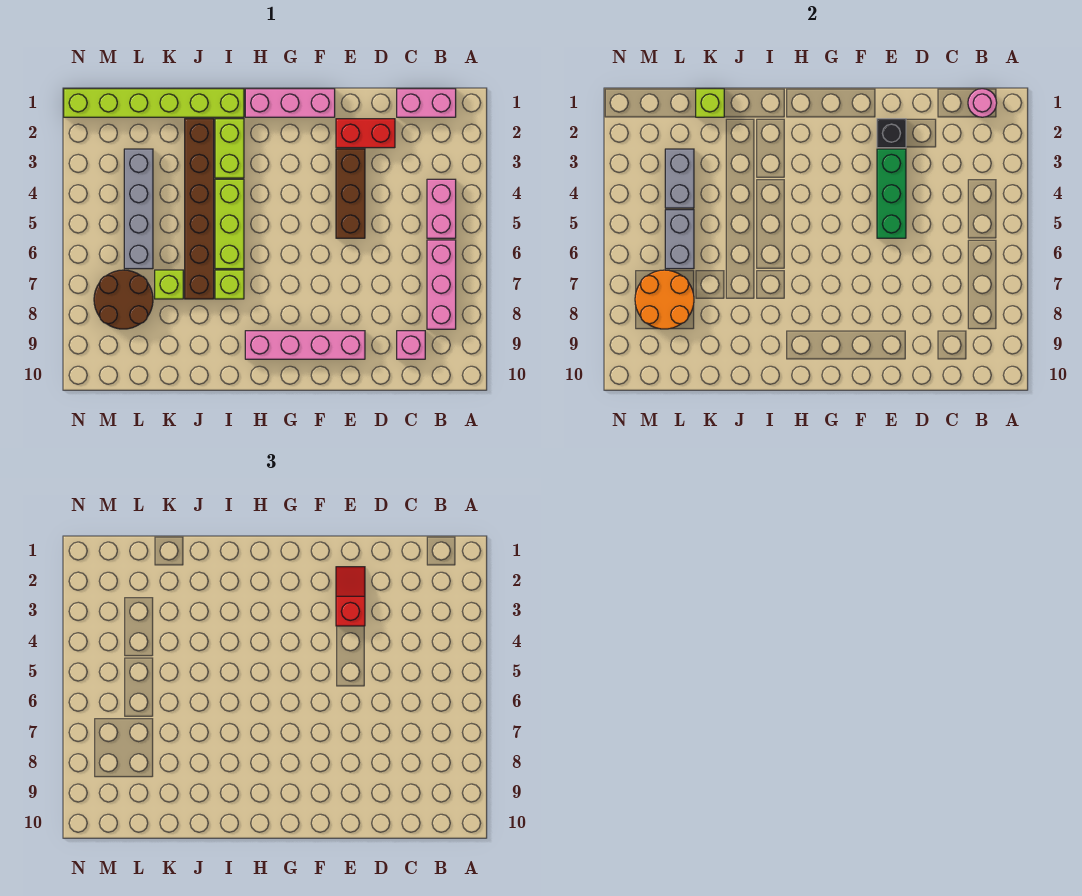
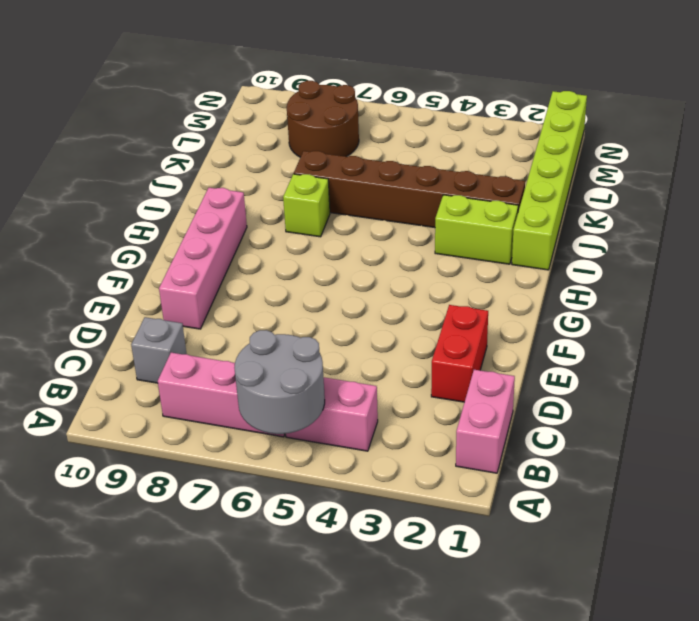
grey 2x2 round brick [234,330,325,434] -> none
grey 1x1 brick [131,317,187,383] -> pink 1x1 brick [397,331,425,359]
none -> brown 1x3 brick [336,149,365,238]
none -> pink 1x3 brick [245,89,335,117]
none -> lime 1x3 brick [215,179,244,269]

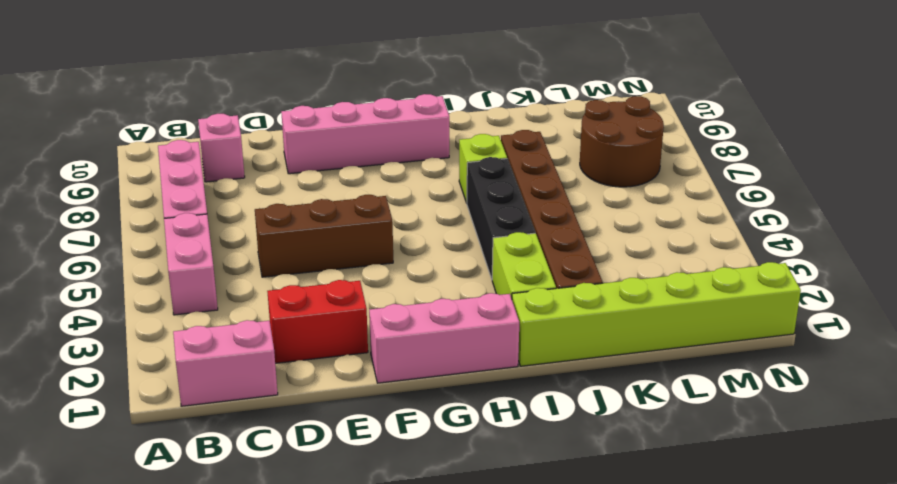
brown 1x3 brick [255,195,393,277] -> brown 1x3 brick turned to [336,149,365,238]
black 1x3 brick [467,157,535,279] -> lime 1x3 brick [215,179,244,269]
none -> lime 1x1 brick [155,270,183,299]
none -> grey 1x4 brick [124,149,153,269]
none -> pink 1x1 round brick [968,89,997,117]

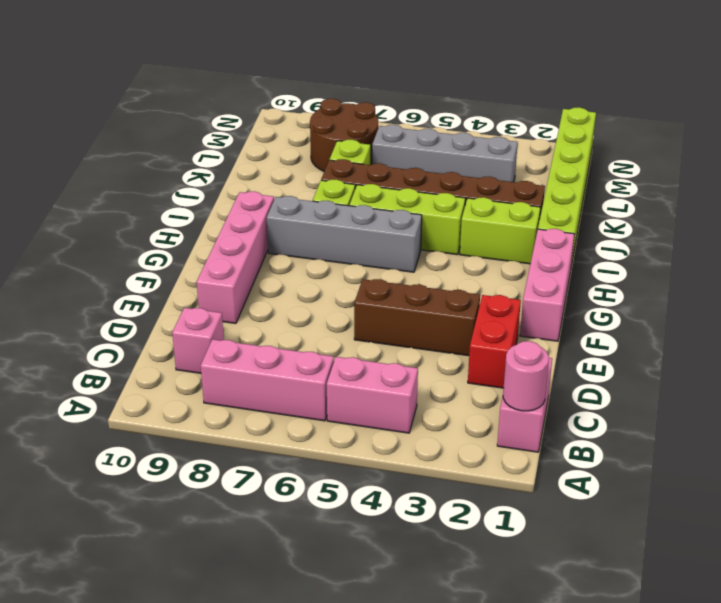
grey 1x4 brick [267,196,422,272] -> none
none -> black 1x1 brick [877,119,906,148]
none -> green 1x3 brick [877,149,906,238]
none -> lime 1x1 brick [696,89,724,117]

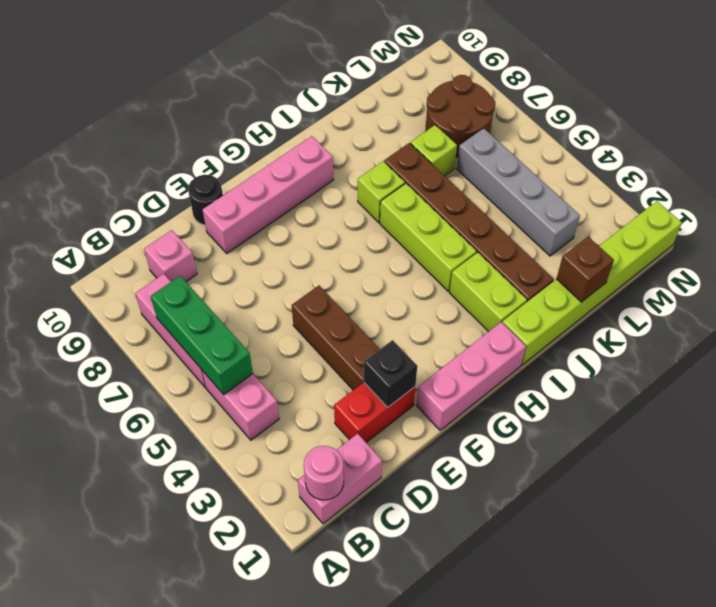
green 1x3 brick [151,276,253,395] -> green 1x3 brick moved to [877,149,906,238]
black 1x1 round brick [188,175,223,225] -> none
brown 1x1 brick [557,237,614,302] -> lime 1x1 brick [696,89,724,117]
none -> grey 1x2 brick [665,149,694,208]
none -> grey 1x2 brick [665,210,694,269]
none -> orange 2x2 round brick [635,270,694,329]

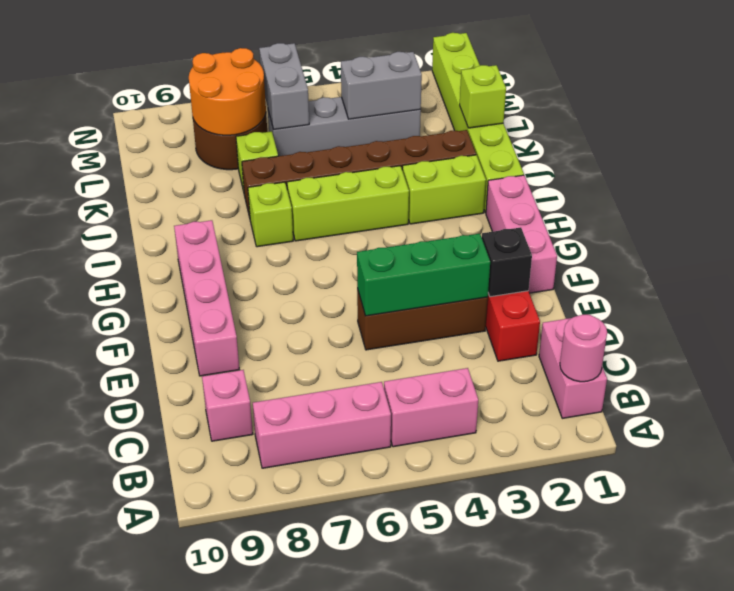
grey 1x2 brick [259,43,309,130] -> grey 1x2 brick turned to [665,210,694,269]
none -> red 1x2 slope [336,567,365,626]

